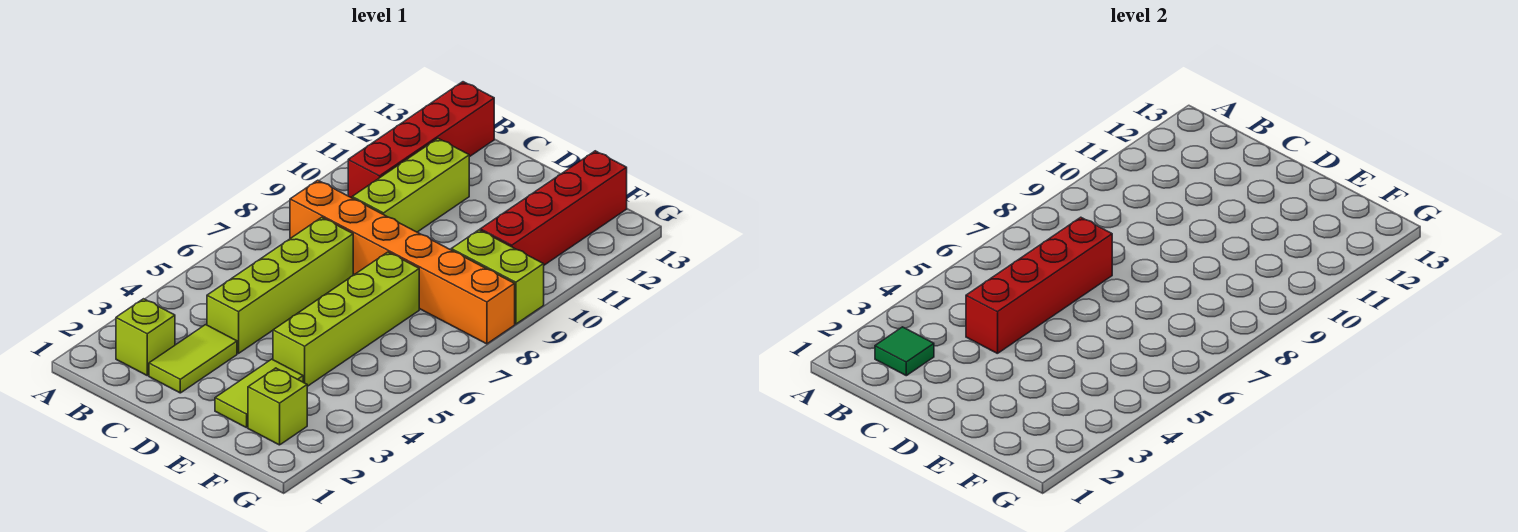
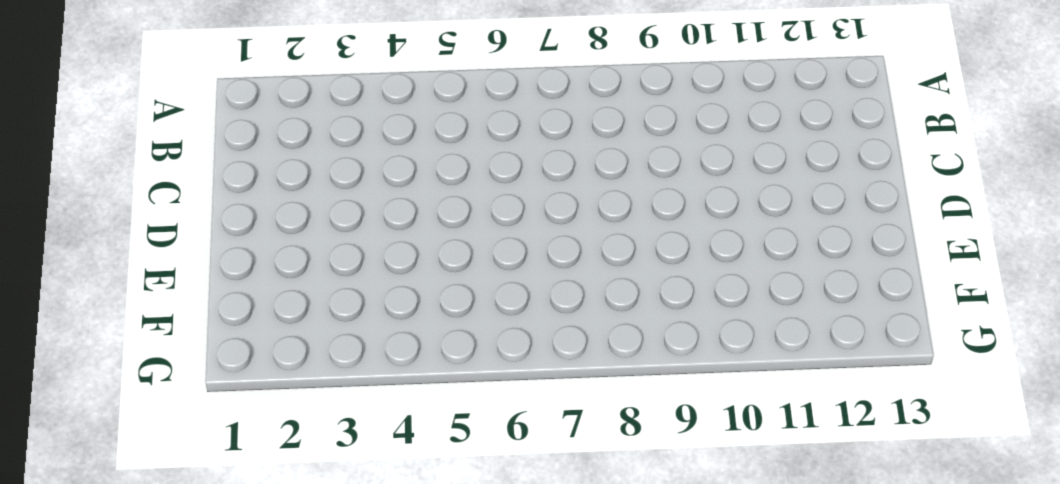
none -> lime 1x1 brick [116,299,175,376]
none -> orange 1x6 brick [290,180,515,344]
none -> red 1x4 brick [348,82,494,198]

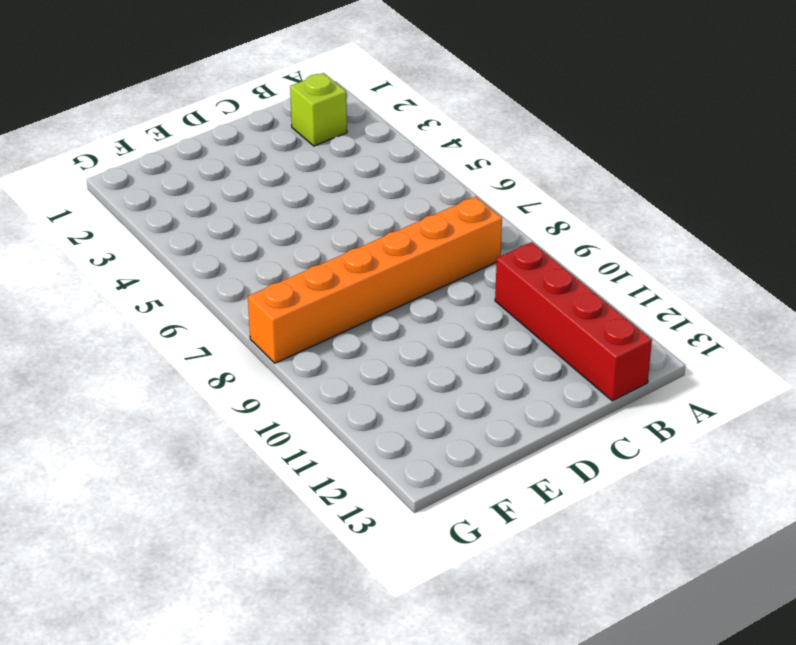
none -> lime 1x2 tile [149,325,237,393]
none -> lime 1x4 brick [207,217,353,354]
none -> lime 1x3 brick [352,139,469,232]

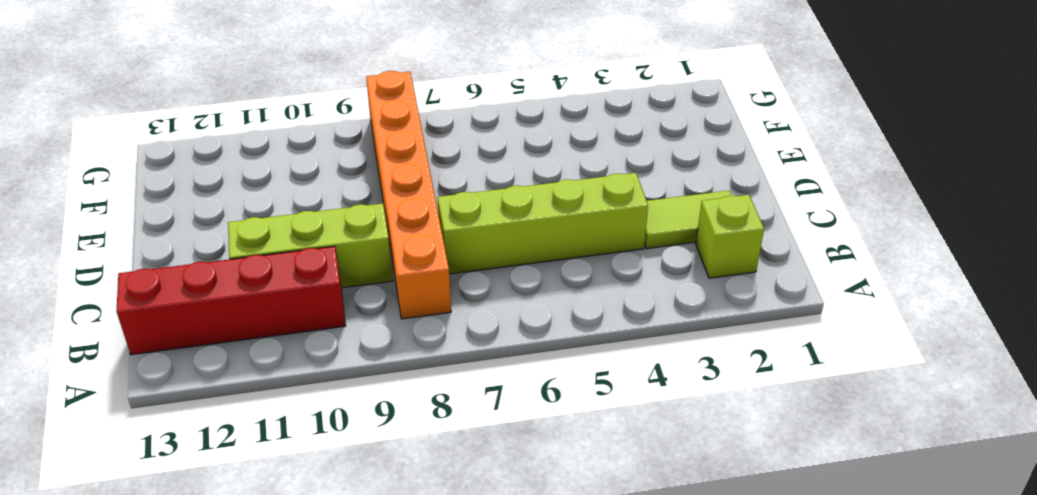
none -> lime 1x2 tile [215,359,303,428]
none -> lime 1x4 brick [273,252,419,386]
none -> lime 1x1 brick [248,368,307,445]

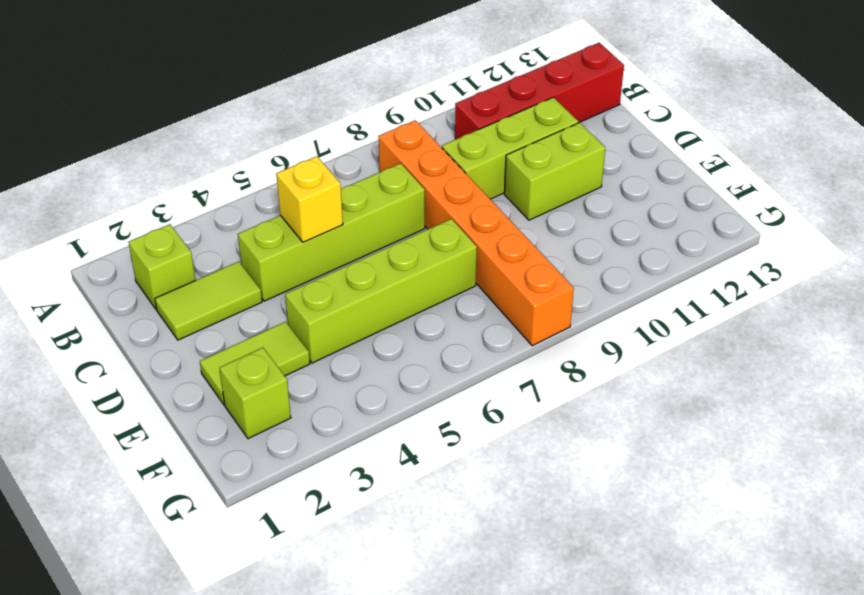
yellow 1x1 brick [276,156,343,242] -> red 1x4 brick [966,217,1112,354]
lime 1x2 brick [504,123,605,220] -> lime 1x2 brick turned to [451,230,544,324]
none -> red 1x4 brick [480,151,627,265]
none -> green 1x1 tile [875,327,934,376]

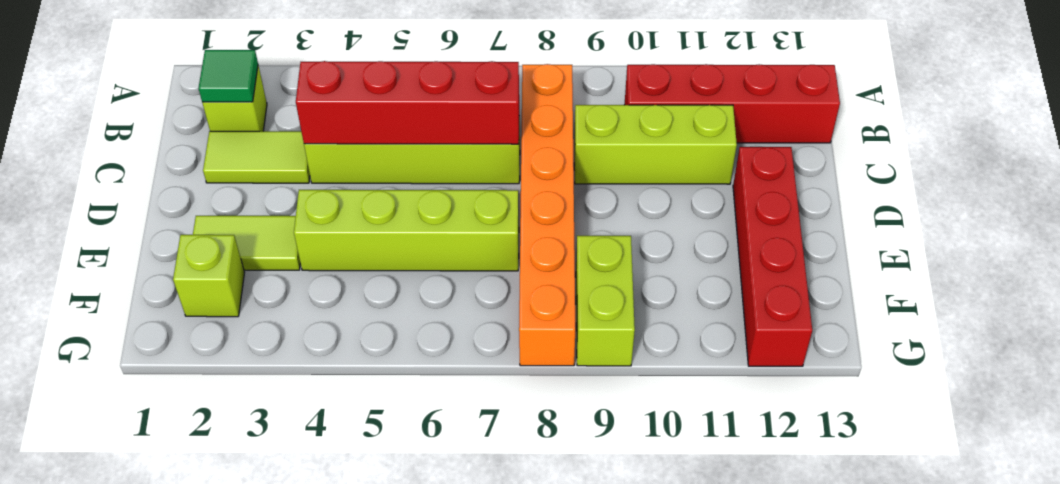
red 1x4 brick [733,147,812,366] -> red 1x4 brick turned to [480,151,627,265]

